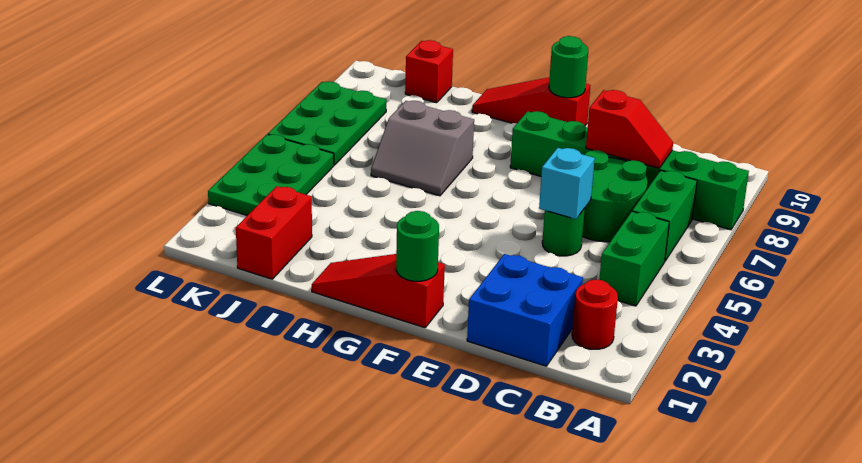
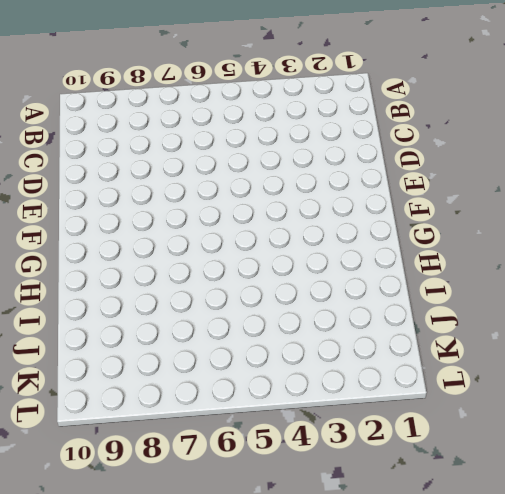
none -> green 1x6 brick [510,111,749,230]
none -> red 1x1 round brick [572,279,618,349]
none -> green 1x2 brick [599,211,669,306]

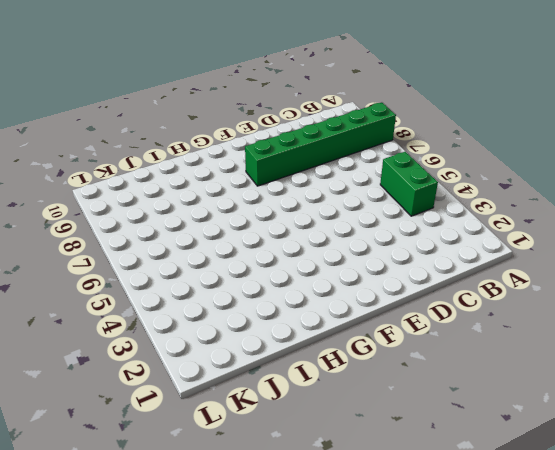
none -> red 1x1 round brick [572,279,618,349]
none -> green 1x2 brick [632,170,697,261]
none -> blue 2x2 brick [467,254,583,366]

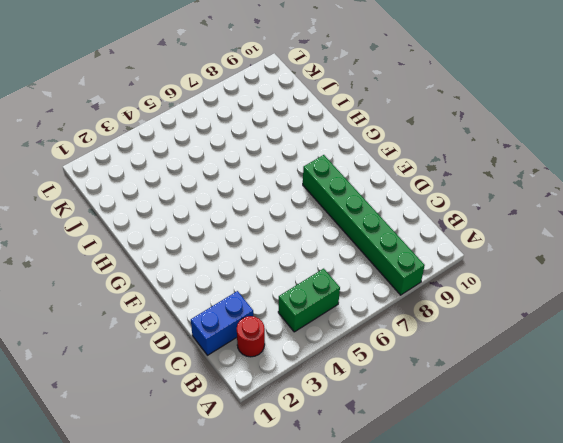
blue 1x2 brick [191,291,253,355] -> blue 2x2 brick [467,254,583,366]
none -> green 1x2 brick [632,170,697,261]
none -> green 2x2 round brick [582,150,647,242]
none -> green 1x1 round brick [542,208,585,256]

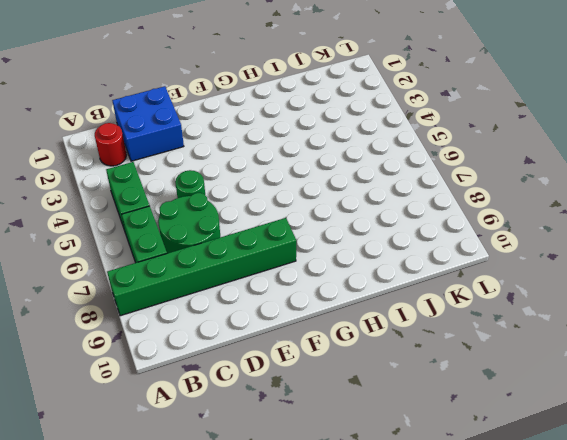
none -> red 1x3 slope [312,254,445,328]
none -> red 1x3 slope [472,77,591,125]
none -> grey 2x2 slope [371,101,474,196]

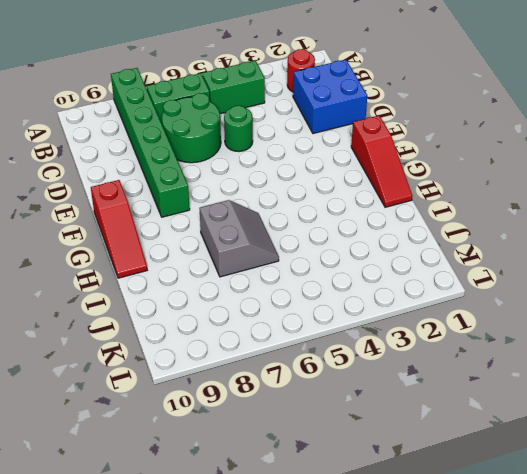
none -> red 1x2 brick [236,186,312,279]
none -> red 1x1 brick [405,40,453,103]
none -> green 2x3 plate [208,134,334,215]

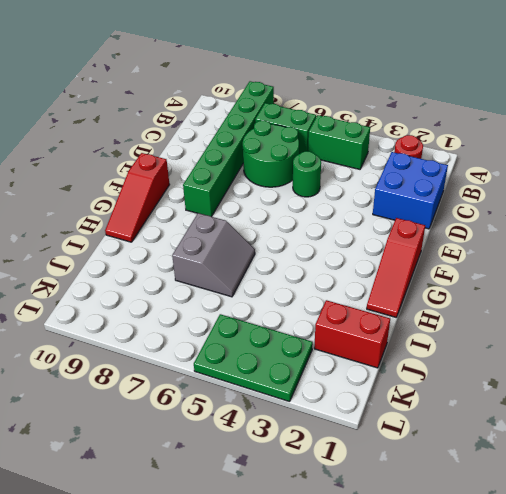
none -> red 1x1 brick [405,40,453,103]
none -> green 2x3 plate [268,82,387,165]
none -> red 1x2 slope [586,90,673,168]

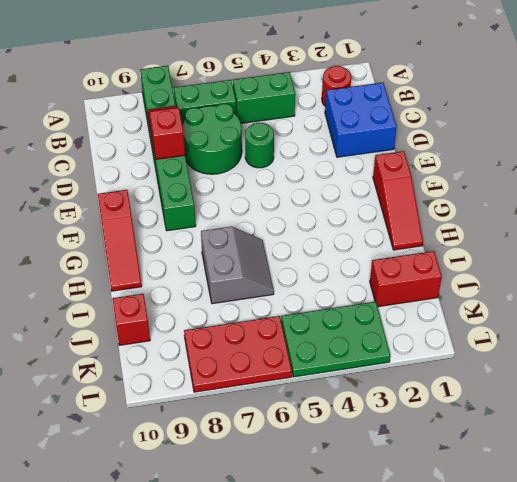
red 2x3 plate [184,316,292,392] -> green 2x3 plate [268,82,387,165]
none -> cyan 1x1 brick [539,148,595,219]
none -> green 1x1 round brick [396,211,439,281]
none -> green 1x1 round brick [549,36,588,98]

